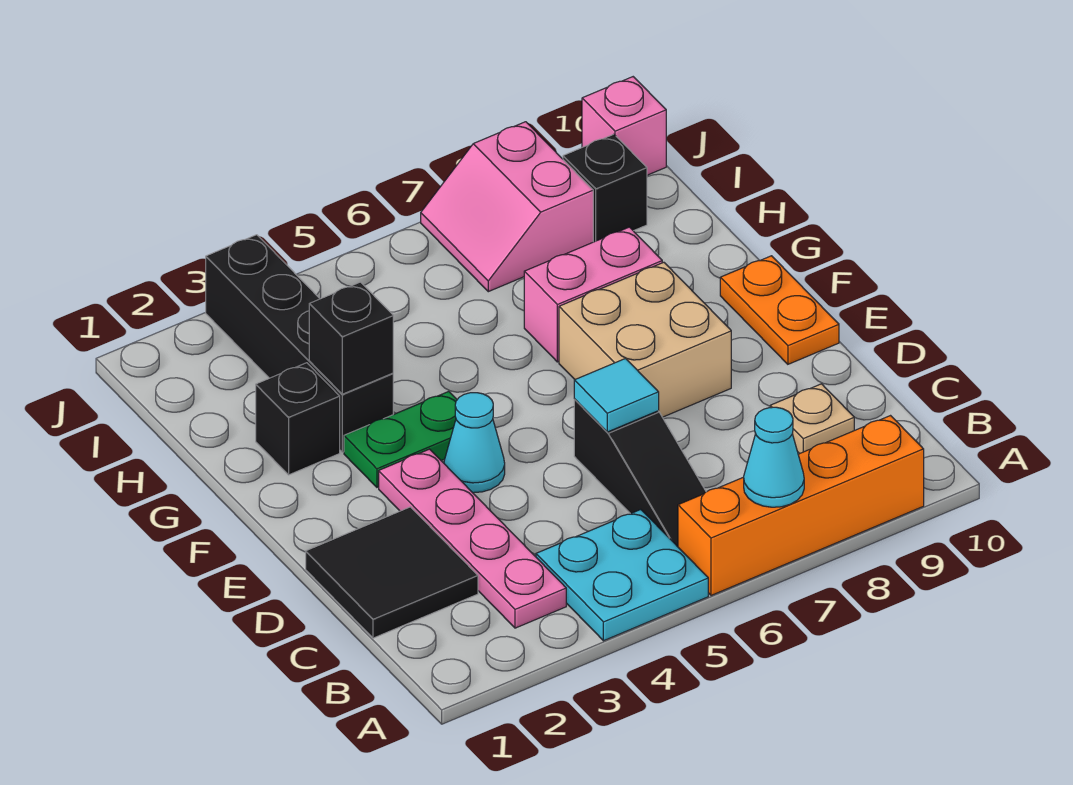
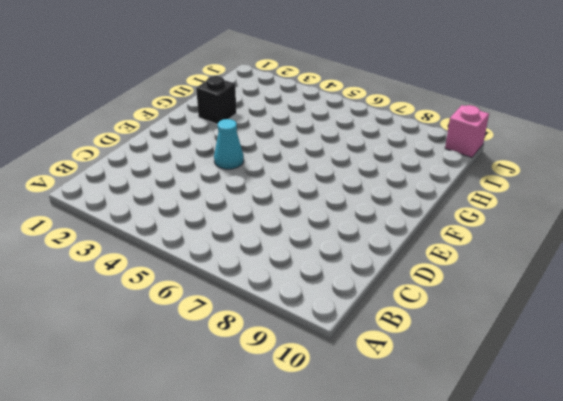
none -> cyan 2x2 plate [536,510,708,641]
none -> orange 1x4 brick [678,416,924,595]
none -> pink 1x4 plate [379,449,566,628]

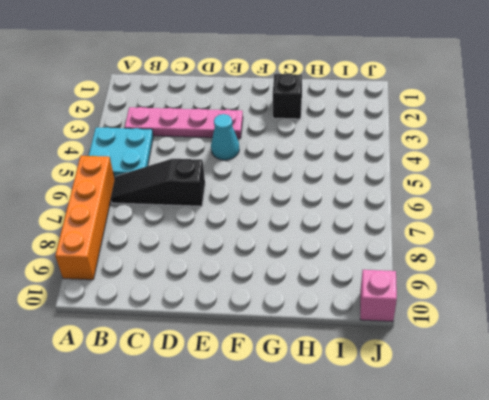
none -> black 2x2 tile [306,507,478,638]
none -> tan 1x1 plate [770,384,854,454]
none -> tan 2x2 brick [559,262,731,417]

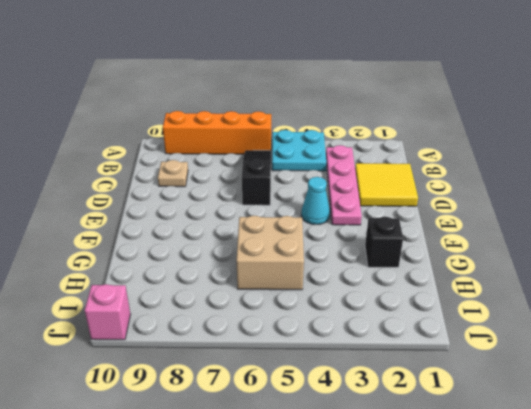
yellow 2x2 tile [355,163,418,206] -> black 2x2 tile [306,507,478,638]
tan 2x2 brick [237,216,304,290] -> tan 2x2 brick moved to [559,262,731,417]
none -> orange 1x2 plate [720,256,839,364]
none -> green 1x2 plate [344,391,457,487]
none -> black 1x4 brick [206,235,393,452]

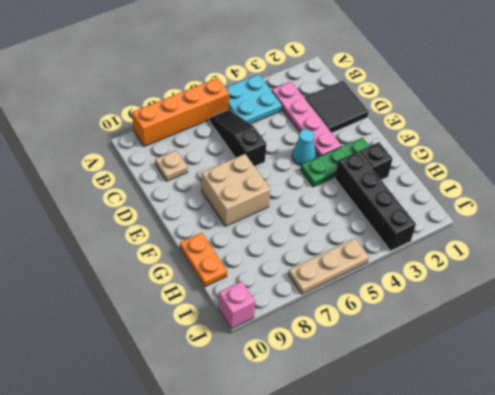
green 1x3 plate [301,138,369,187] -> green 1x2 plate [344,391,457,487]
orange 1x2 plate [180,233,227,287] -> orange 1x2 plate moved to [720,256,839,364]
tan 1x3 plate [288,239,369,294] -> pink 2x2 slope [421,122,593,292]
none -> pink 1x2 brick [524,227,662,362]
none -> black 1x1 brick [563,134,647,242]
none -> cyan 1x1 cone [744,407,804,507]

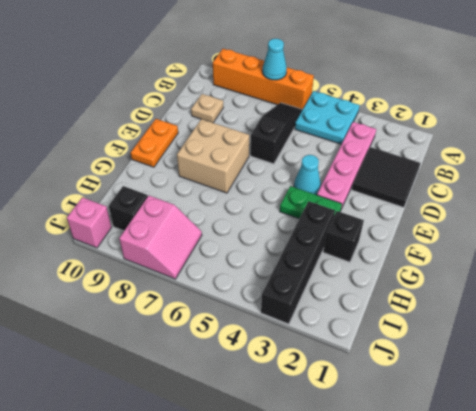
none -> pink 1x2 brick [524,227,662,362]
none -> cyan 1x1 tile [574,359,659,432]
none -> black 1x1 brick [309,282,393,394]

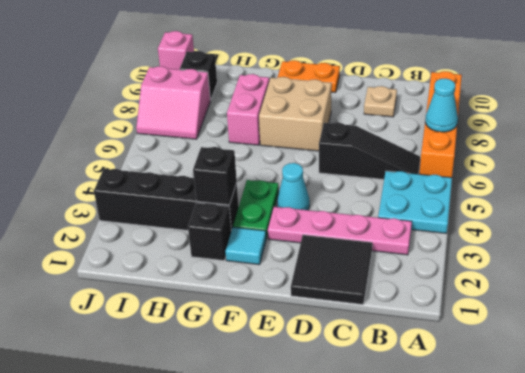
cyan 1x1 tile [225,227,266,265] -> cyan 1x1 tile moved to [574,359,659,432]

